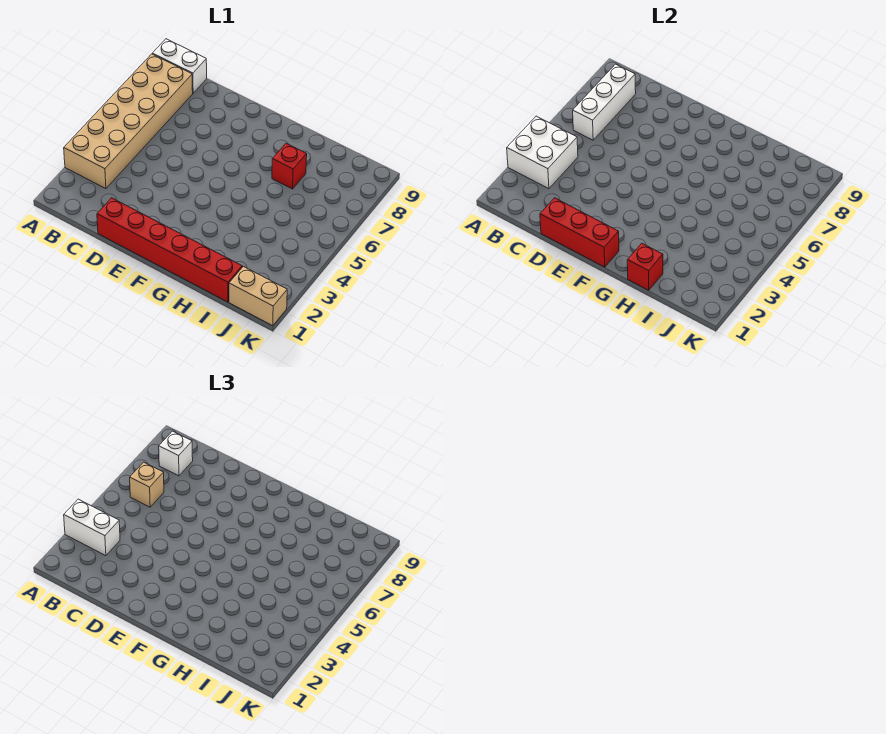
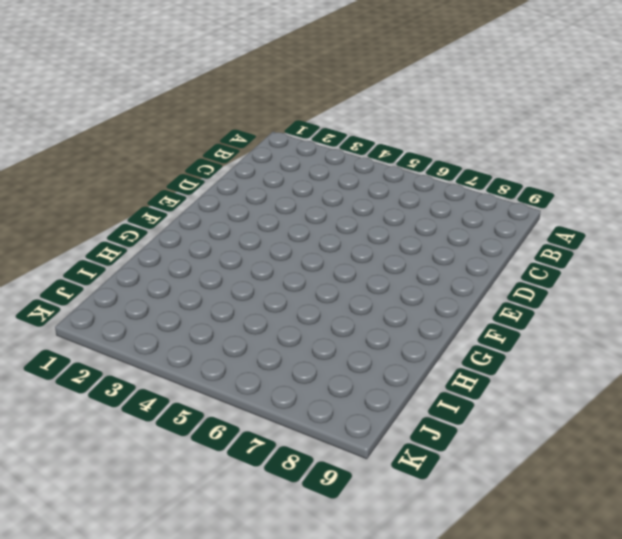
none -> tan 2x6 brick [64,54,193,189]
none -> white 1x2 brick [152,39,207,93]
none -> red 1x6 brick [97,198,242,302]

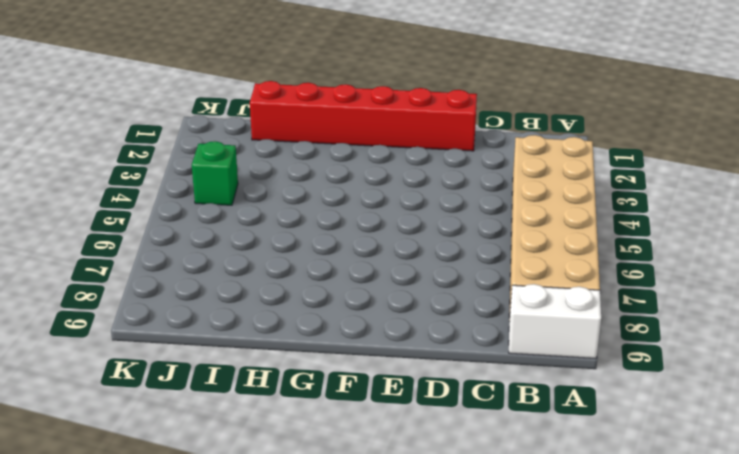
green 1x1 brick [192,141,238,205] -> none
none -> red 1x1 brick [272,143,307,189]
none -> tan 1x2 brick [229,266,287,326]
none -> white 2x2 brick [507,116,578,189]

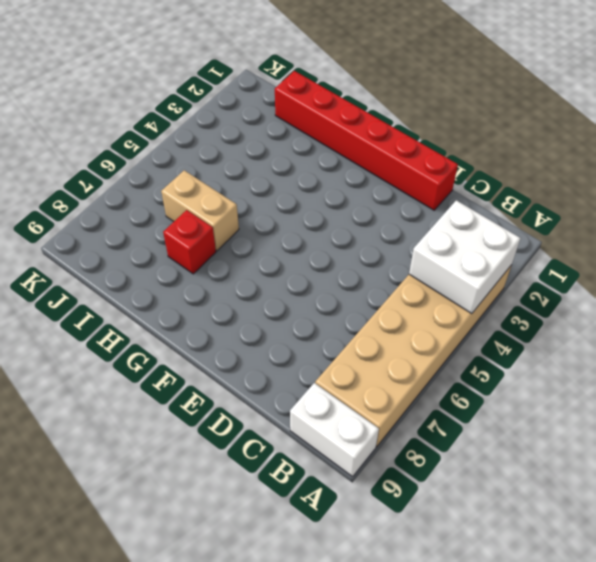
tan 1x2 brick [161,170,239,251] -> tan 1x2 brick moved to [229,266,287,326]
none -> white 1x3 brick [573,64,636,140]
none -> red 1x3 brick [540,198,619,267]
none -> red 1x1 brick [627,243,663,290]

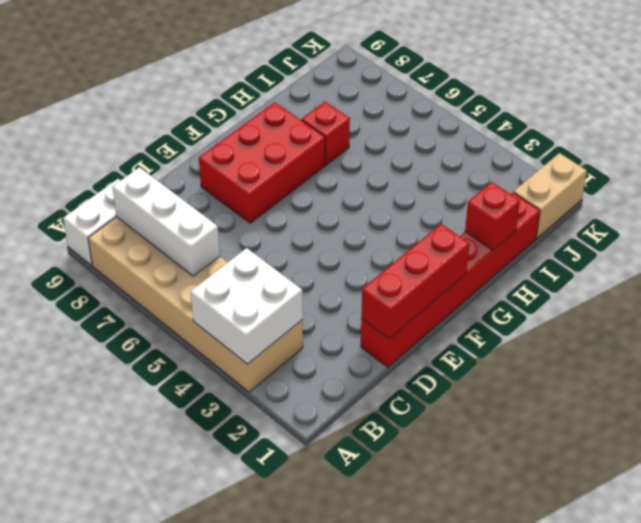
red 2x3 brick [199,102,325,223] -> none
none -> white 1x2 brick [64,499,120,556]
none -> tan 1x1 brick [130,462,164,507]
none -> white 1x1 brick [159,431,193,476]

